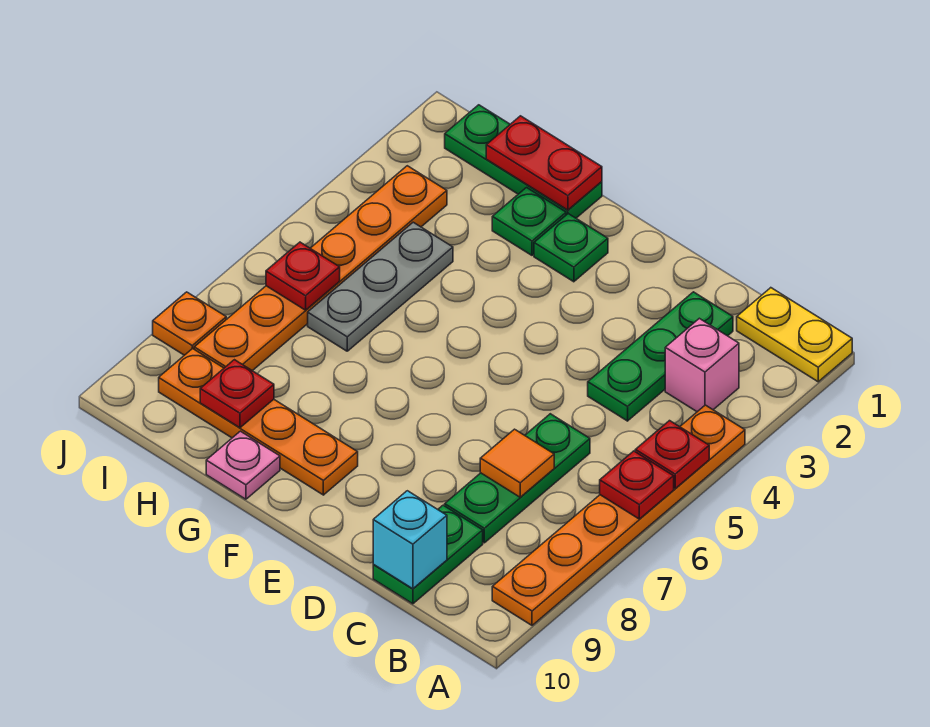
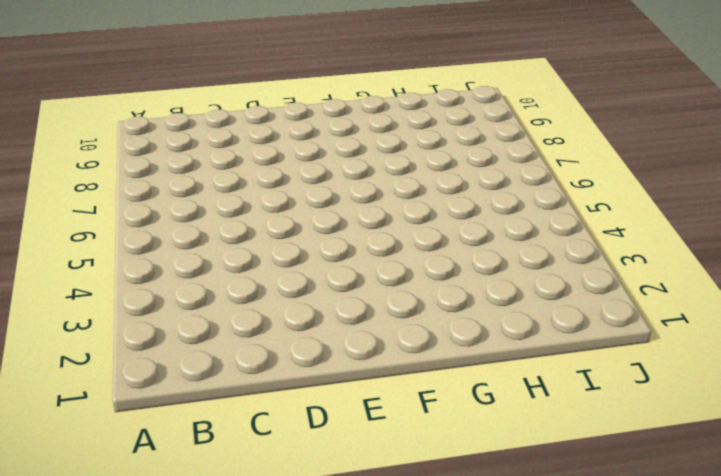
none -> yellow 1x2 plate [737,288,852,382]
none -> orange 1x6 plate [492,405,745,625]
none -> pink 1x1 brick [665,318,739,412]

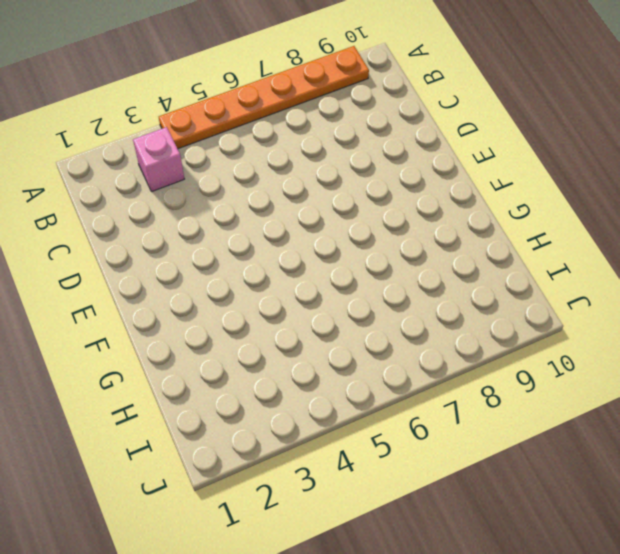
none -> yellow 1x2 plate [737,288,852,382]
none -> green 1x3 plate [588,292,733,421]
none -> green 1x3 plate [445,414,590,543]

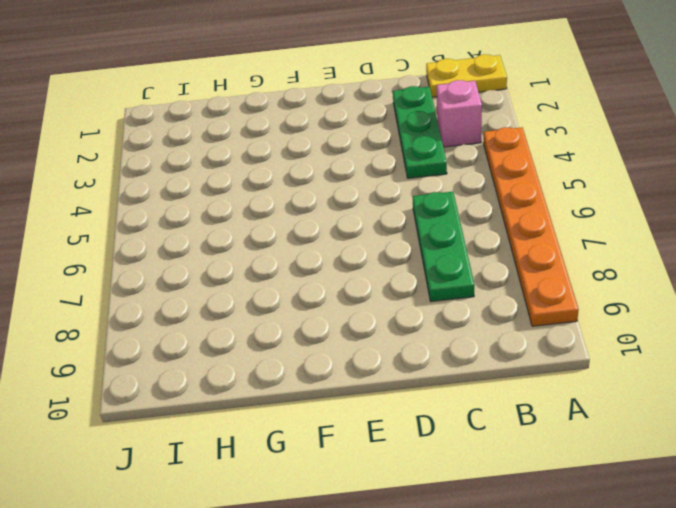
none -> green 1x2 plate [373,505,483,604]
none -> green 1x1 plate [534,214,608,282]
none -> orange 1x4 plate [159,348,358,495]

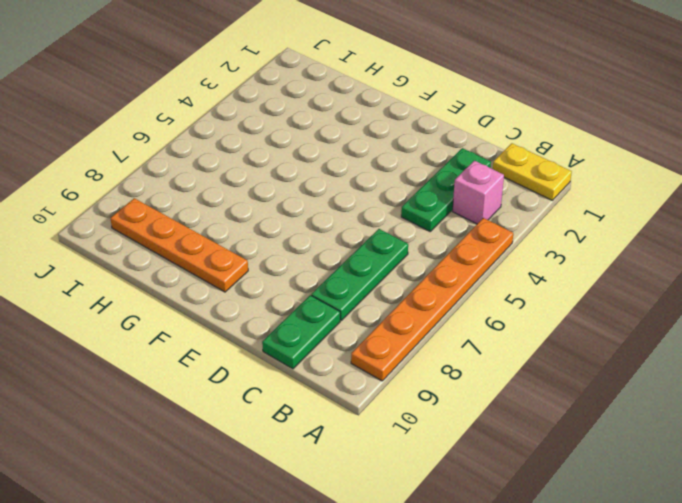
none -> green 1x1 plate [534,214,608,282]
none -> green 1x3 plate [445,105,602,218]
none -> green 1x1 plate [492,188,566,255]

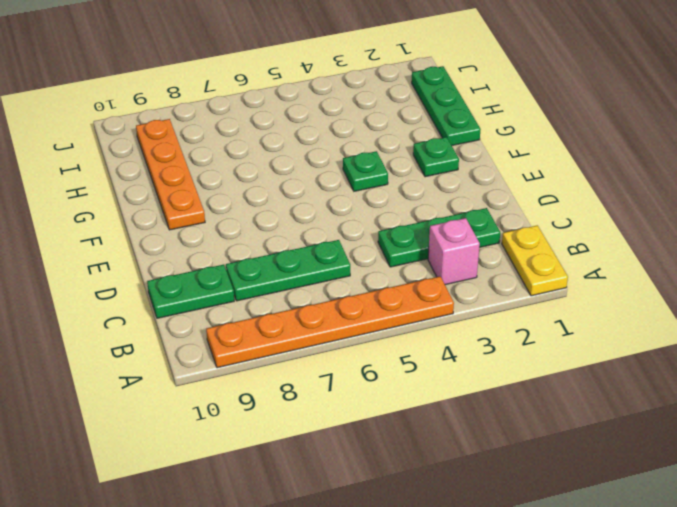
green 1x1 plate [343,151,388,191] -> green 1x1 plate moved to [492,188,566,255]
none -> pink 1x1 plate [206,431,280,499]
none -> grey 1x3 plate [308,222,453,351]
none -> orange 1x6 plate [194,166,447,371]

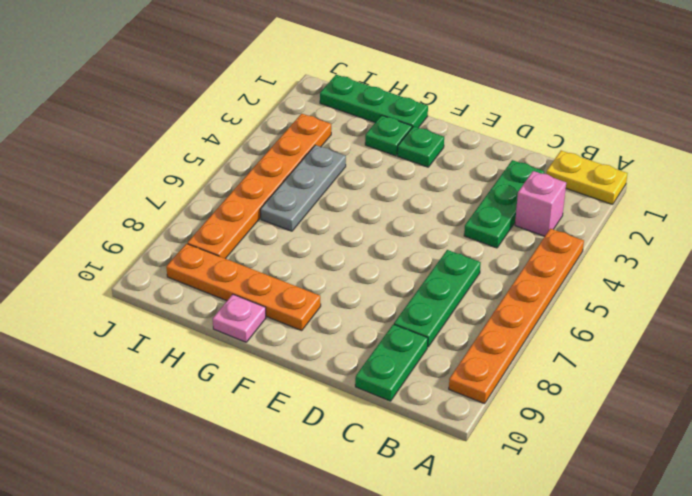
none -> orange 1x1 plate [153,292,226,355]
none -> red 1x1 plate [635,421,709,489]
none -> red 1x1 plate [600,451,674,519]

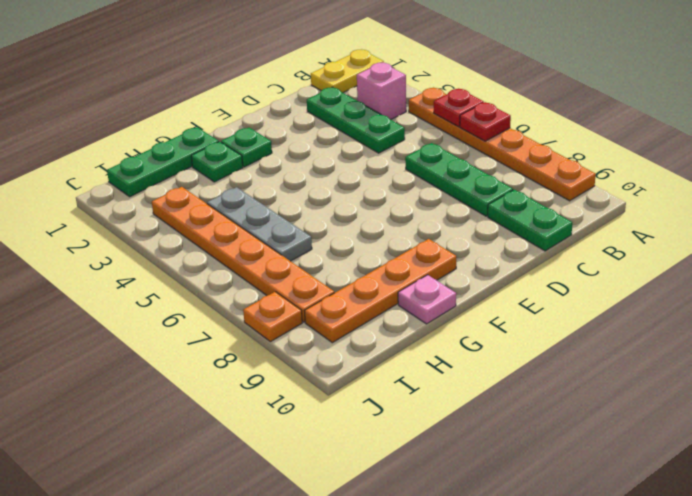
none -> orange 1x1 tile [480,429,554,497]
none -> cyan 1x1 brick [373,491,447,589]
none -> red 1x2 plate [486,116,602,210]

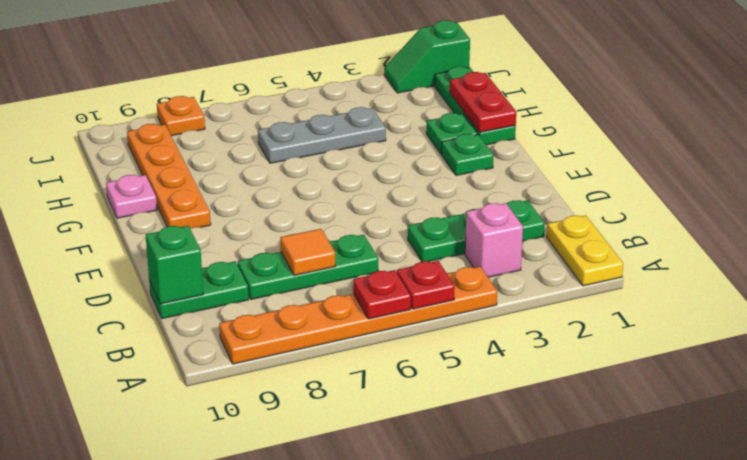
green 1x1 brick [146,226,203,304] -> cyan 1x1 brick [373,491,447,589]
green 1x2 slope [384,20,470,93] -> none
none -> orange 1x6 plate [194,166,447,371]
none -> red 1x1 plate [200,360,274,428]
none -> red 1x1 plate [266,242,340,310]

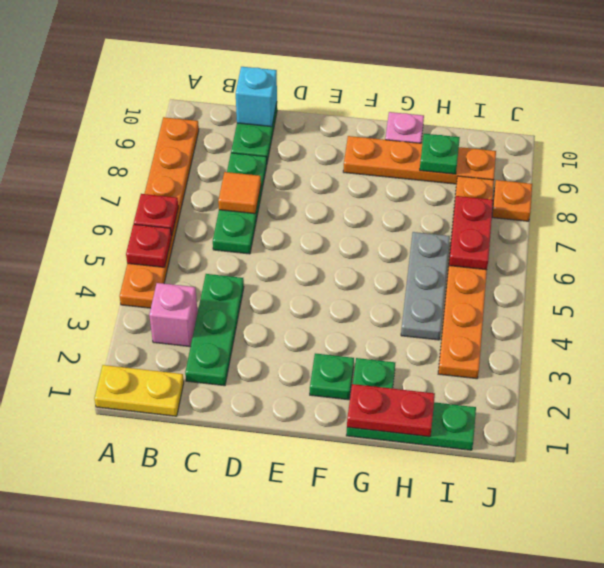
green 1x1 plate [420,134,460,174] -> red 1x1 plate [200,360,274,428]
red 1x2 plate [449,196,493,270] -> red 1x1 plate [266,242,340,310]

